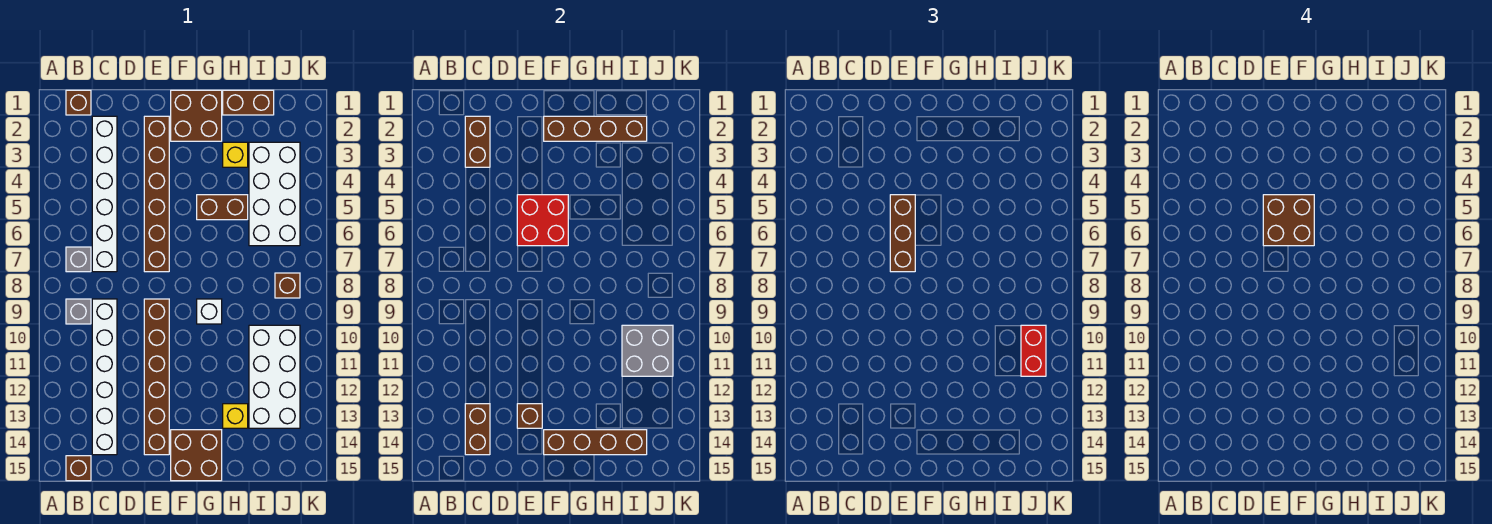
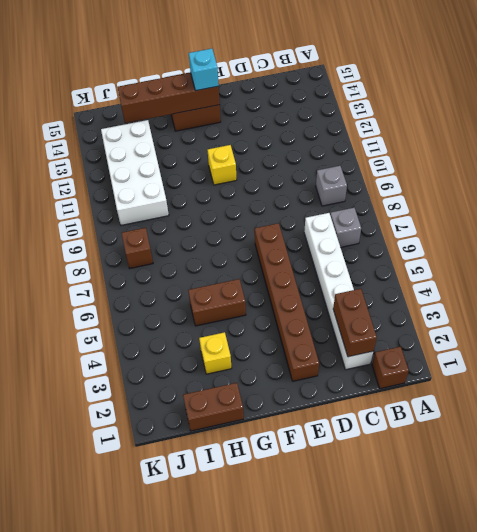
yellow 1x1 brick [208,145,237,185] -> yellow 1x1 brick moved to [223,404,248,428]
cyan 1x1 brick [189,49,219,91] -> none
none -> brown 1x1 brick [66,456,91,481]
none -> white 1x6 brick [92,299,117,455]
none -> brown 1x6 brick [144,299,169,455]

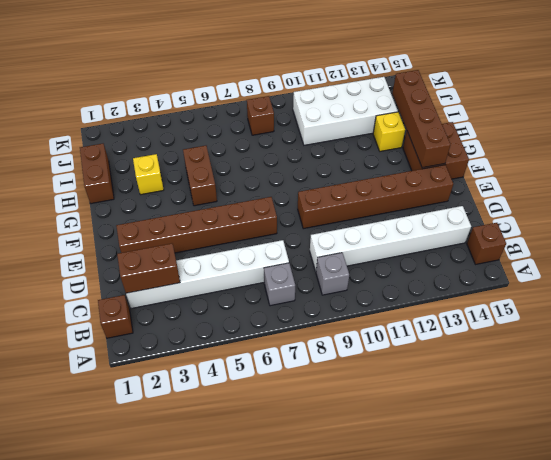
none -> brown 2x2 brick [171,90,222,141]
none -> white 1x1 brick [197,299,222,324]
none -> white 2x4 brick [249,142,300,246]

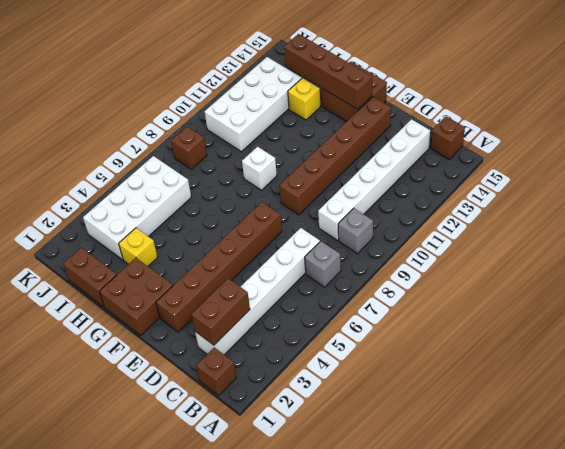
none -> brown 1x2 brick [197,195,248,220]
none -> brown 1x2 brick [465,404,490,455]
none -> red 2x2 brick [517,195,568,246]

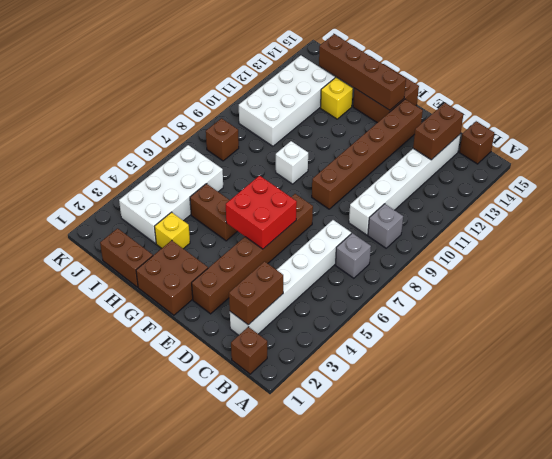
none -> brown 1x1 brick [517,404,542,428]
none -> brown 1x4 brick [544,116,647,141]
none -> grey 2x2 brick [622,325,673,376]

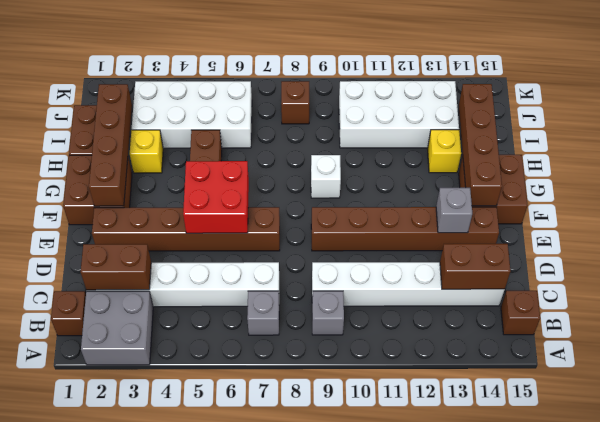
grey 2x2 brick [81,291,153,365] -> grey 2x2 brick moved to [622,325,673,376]
grey 1x1 brick [436,188,472,233] -> brown 1x1 brick [517,404,542,428]
none -> brown 1x3 brick [890,195,915,272]
none -> red 1x2 brick [1021,325,1046,376]
none -> brown 2x2 brick [1263,195,1314,246]

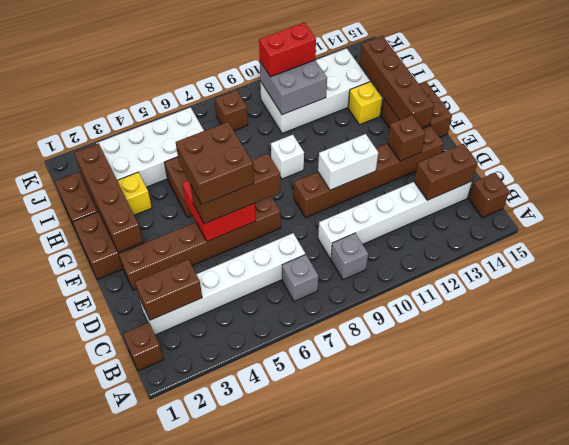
white 1x2 brick [318,134,378,190] -> none

